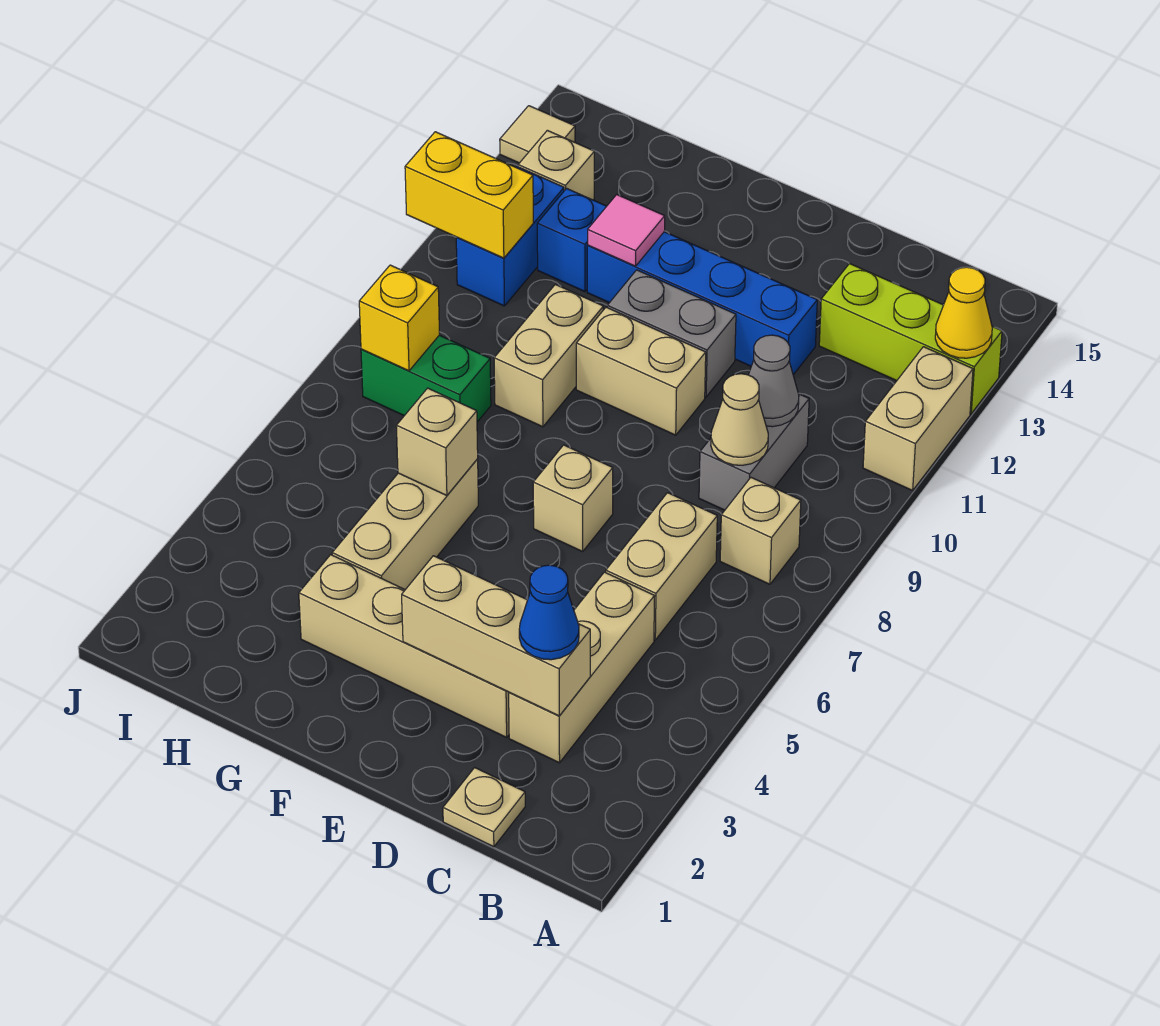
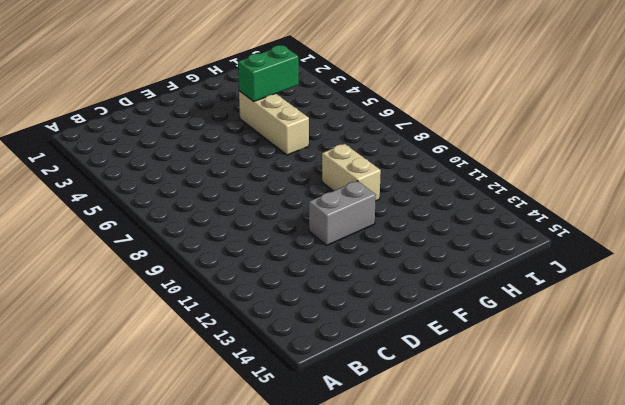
green 1x2 brick [238,45,299,101] -> green 1x2 brick moved to [361,335,491,422]
none -> tan 1x2 brick [863,347,973,491]
none -> lime 1x3 brick [819,264,1002,414]
none -> tan 1x1 brick [720,478,801,584]

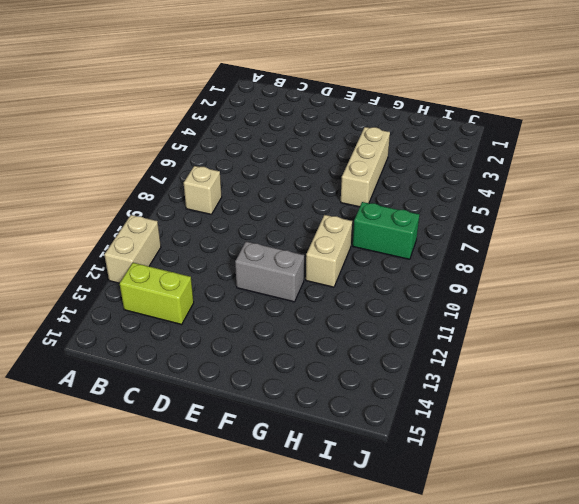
lime 1x2 brick [120,263,194,324] -> lime 1x3 brick [819,264,1002,414]
none -> tan 1x1 plate [443,768,525,847]
none -> tan 1x3 brick [509,572,654,763]
none -> tan 1x2 brick [606,493,717,640]

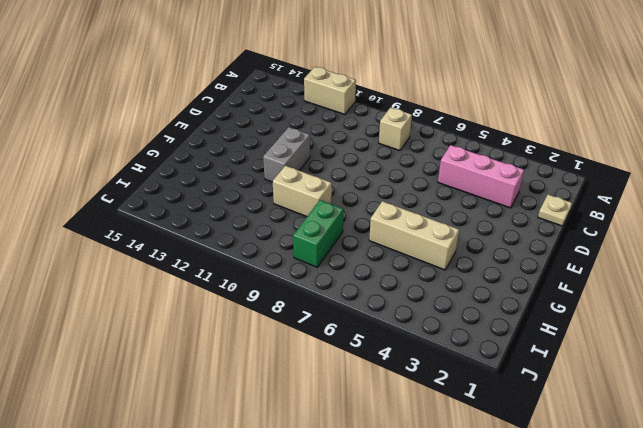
pink 1x3 brick [438,145,524,208] -> tan 1x3 brick [509,572,654,763]
none -> lime 1x3 brick [819,264,1002,414]
none -> tan 1x2 brick [606,493,717,640]
none -> grey 1x2 brick [699,394,809,510]

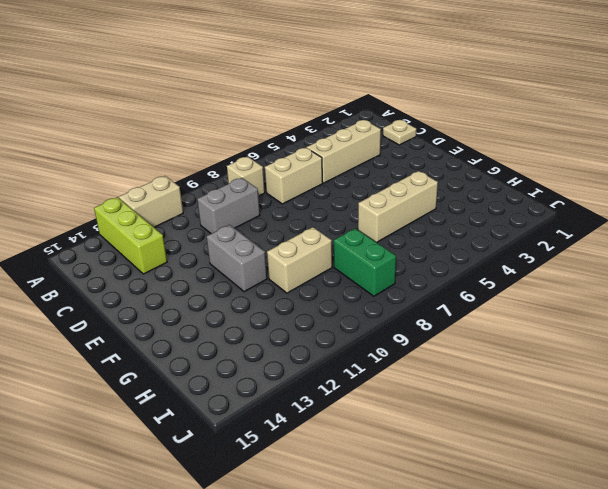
none -> tan 1x4 brick [299,555,509,737]
none -> blue 1x4 brick [587,232,817,375]
none -> tan 1x1 brick [533,445,613,552]

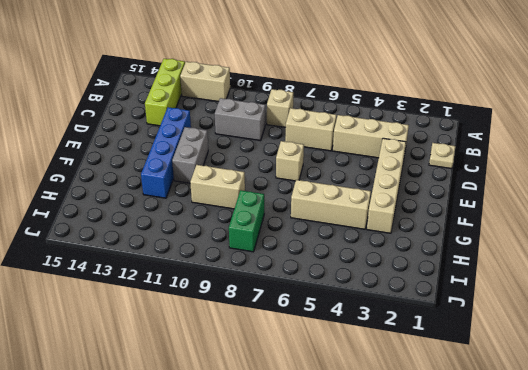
none -> tan 1x2 brick [576,307,706,435]
none -> blue 1x1 brick [537,188,607,292]
none -> blue 1x2 brick [456,167,564,306]

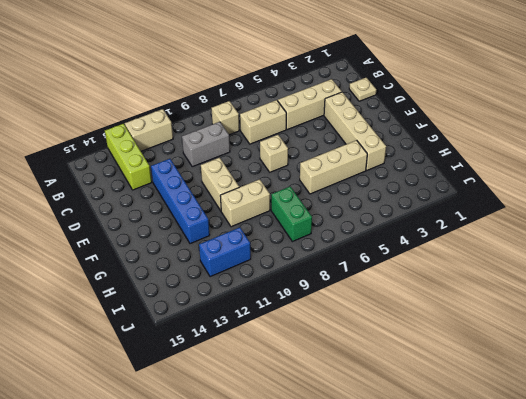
none -> grey 1x2 brick [607,270,736,397]
none -> blue 1x1 brick [537,188,607,292]
none -> tan 1x1 brick [518,130,594,200]

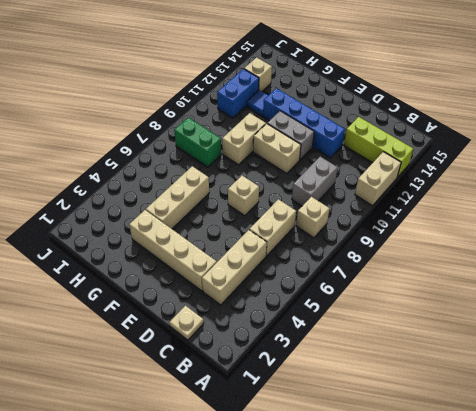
blue 1x1 tile [247,90,268,116] -> blue 1x1 brick [537,188,607,292]
none -> tan 1x1 tile [500,106,575,163]
none -> yellow 1x1 cone [935,267,992,358]
none -> tan 1x3 brick [402,556,590,716]

